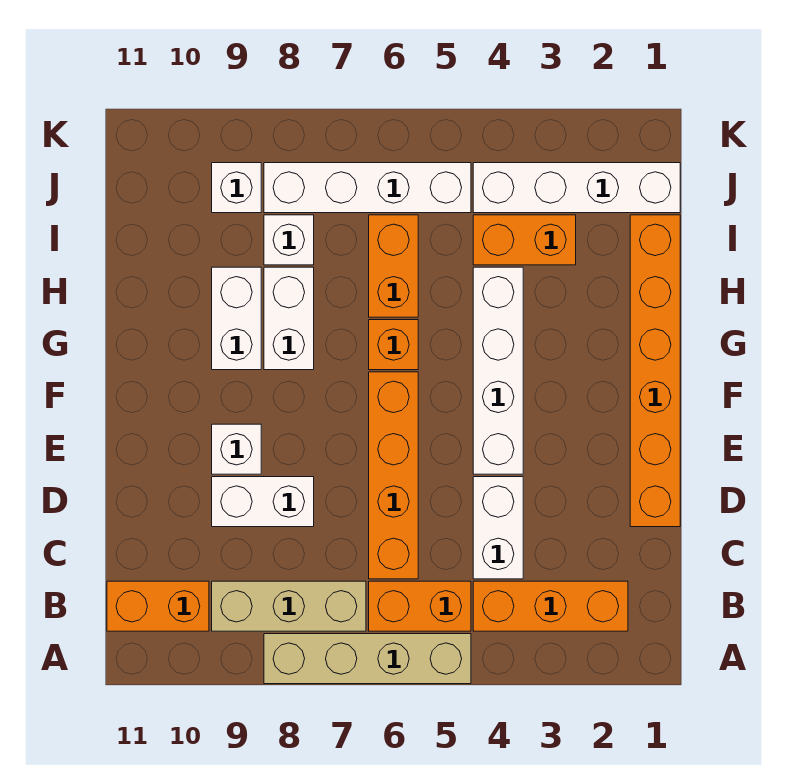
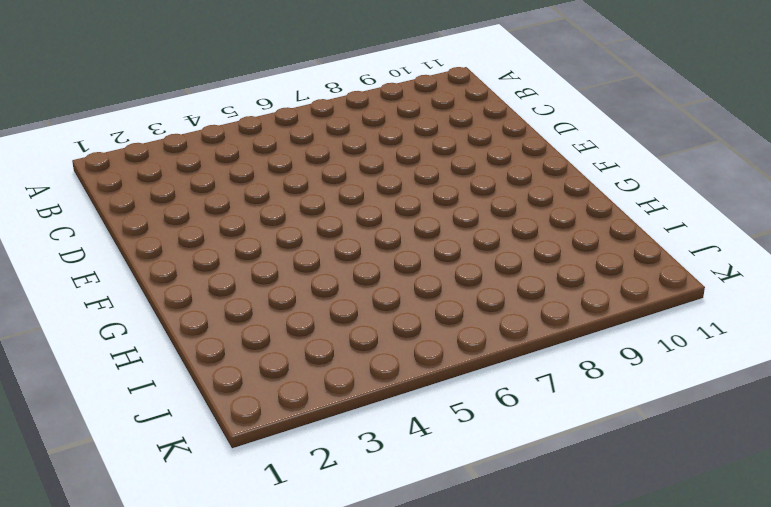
none -> tan 1x4 brick [264,634,471,684]
none -> orange 1x3 brick [473,581,628,631]
none -> orange 1x2 brick [369,581,471,631]

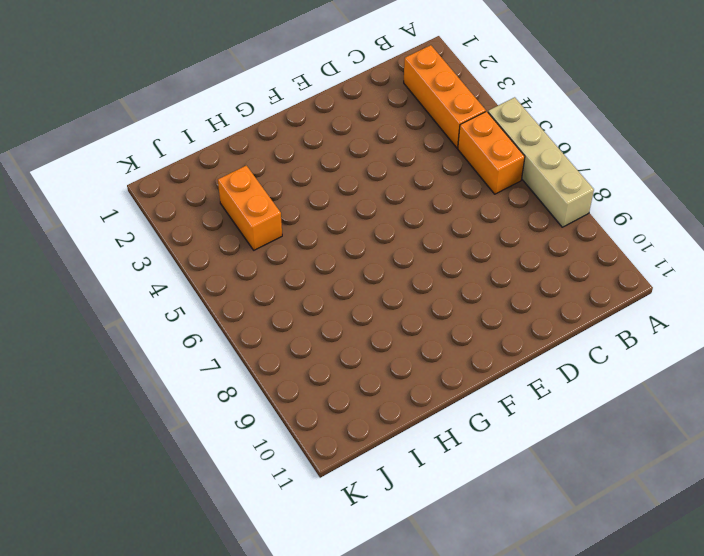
none -> tan 1x3 brick [212,581,366,631]
none -> orange 1x2 brick [107,581,209,631]
none -> white 1x2 brick [473,477,523,579]

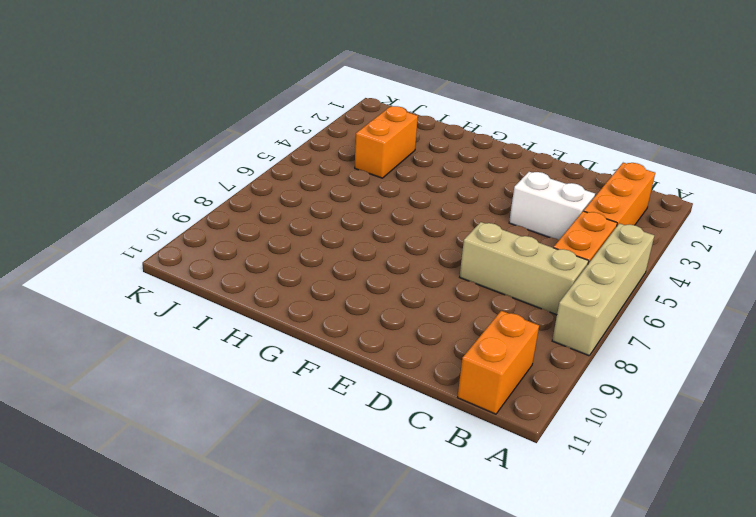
tan 1x3 brick [460,222,588,315] -> tan 1x3 brick turned to [212,581,366,631]
none -> orange 1x4 brick [369,372,418,579]
none -> orange 1x6 brick [630,215,680,527]
none -> white 1x2 brick [212,477,314,527]

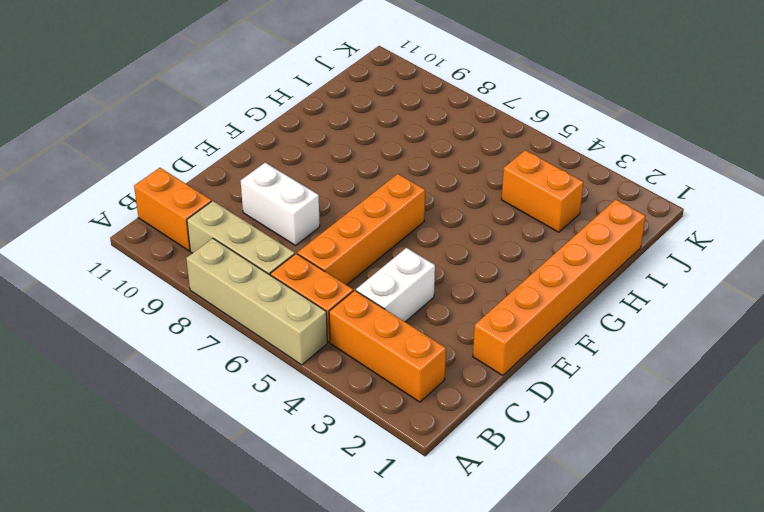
none -> white 1x4 brick [473,267,523,474]
none -> white 1x1 brick [212,424,261,474]
none -> orange 1x1 brick [369,320,418,370]

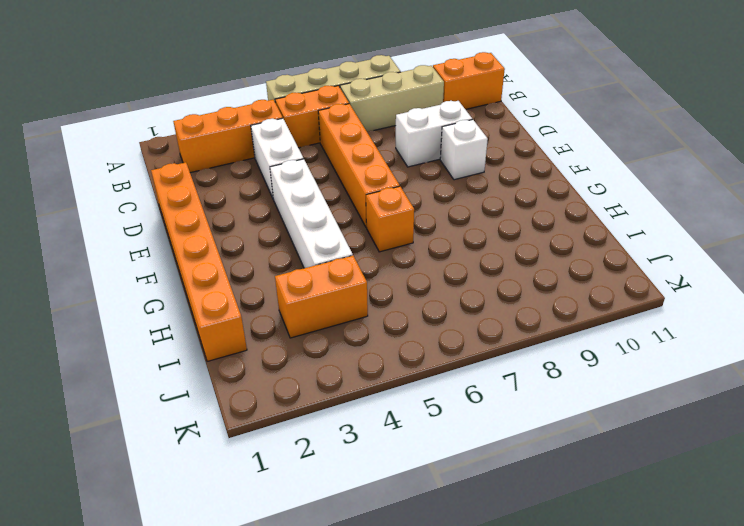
none -> white 1x2 brick [264,267,314,370]
none -> white 1x2 brick [212,267,261,370]
none -> orange 1x2 brick [369,215,418,317]

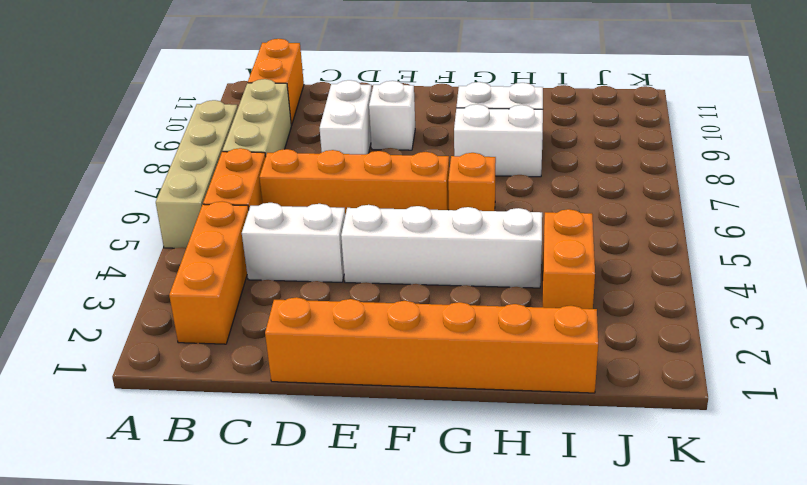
none -> orange 1x2 brick [369,215,418,317]
none -> white 1x1 brick [264,215,314,265]
none -> white 1x4 brick [473,163,680,213]

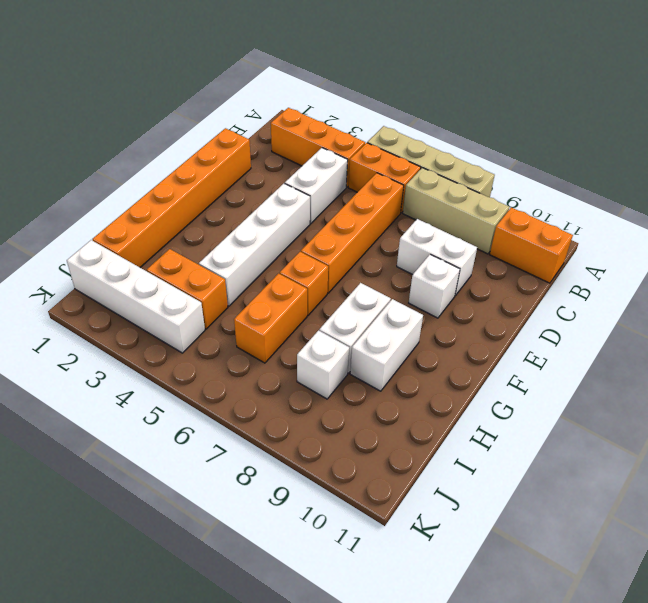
none -> white 1x4 brick [264,163,471,213]
none -> white 1x1 brick [212,163,261,213]

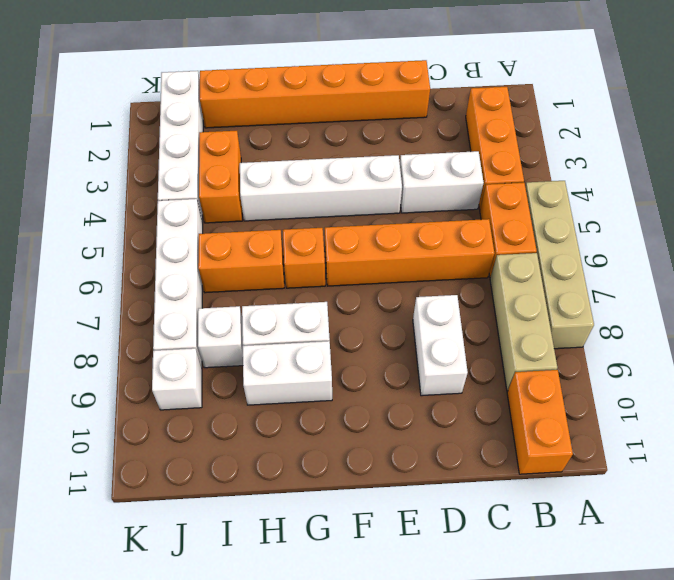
none -> white 1x1 brick [212,424,261,474]

